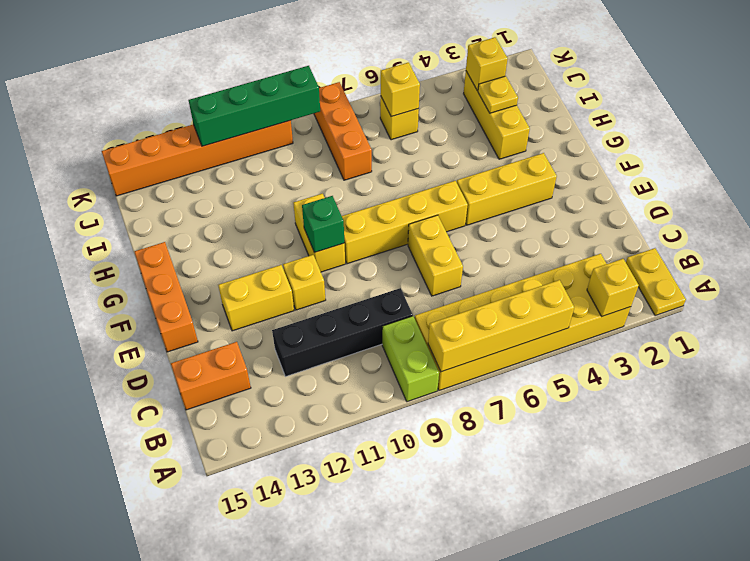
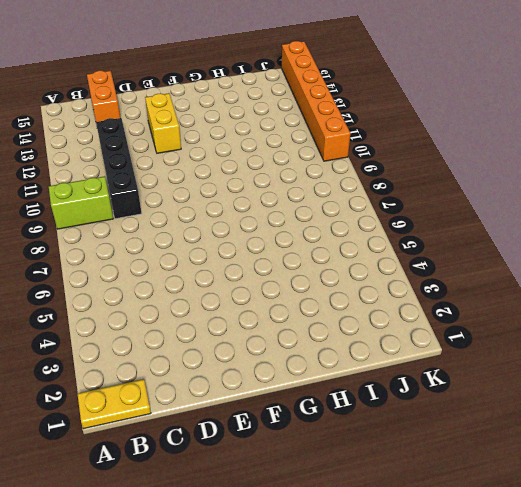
none -> yellow 2x6 brick [415,254,631,390]
none -> yellow 1x2 brick [408,215,463,296]
none -> yellow 1x1 brick [283,255,326,310]

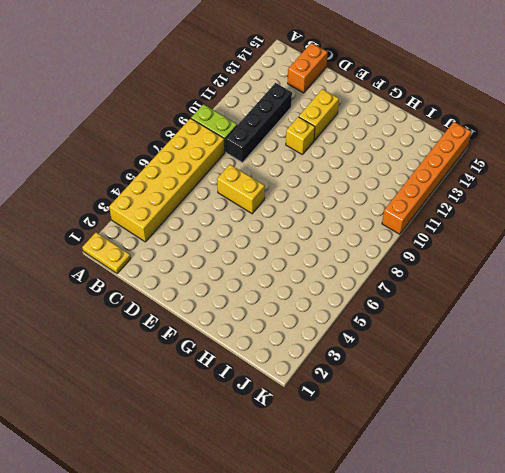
none -> orange 1x3 brick [135,242,198,352]
none -> yellow 1x3 brick [457,153,557,225]
none -> yellow 1x4 brick [342,181,468,264]

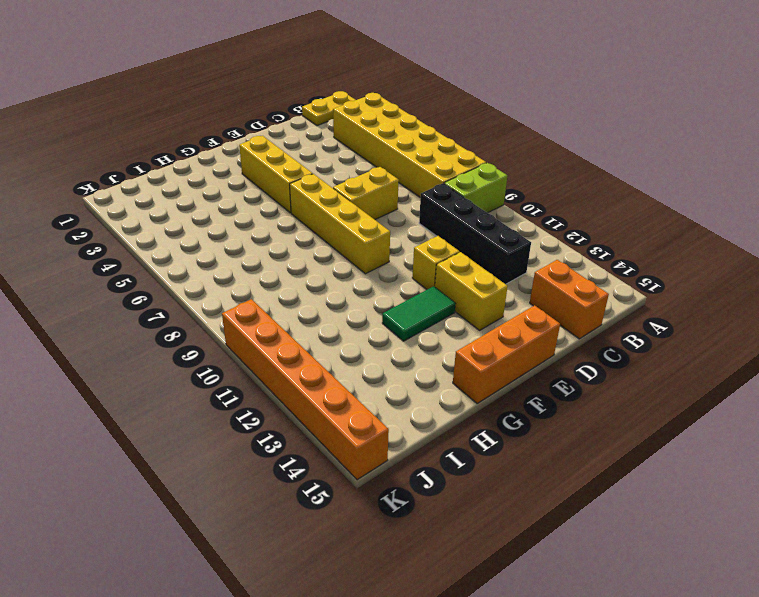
green 1x2 tile [382,286,456,341] -> none
none -> yellow 1x2 brick [293,194,345,272]
none -> yellow 1x3 brick [464,71,530,159]
none -> orange 1x3 brick [314,82,372,180]

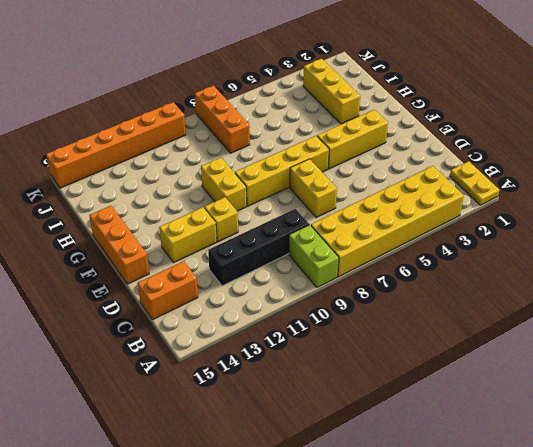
none -> yellow 1x1 brick [380,97,419,140]
none -> yellow 1x1 brick [587,259,639,316]
none -> yellow 1x4 brick [428,280,574,372]

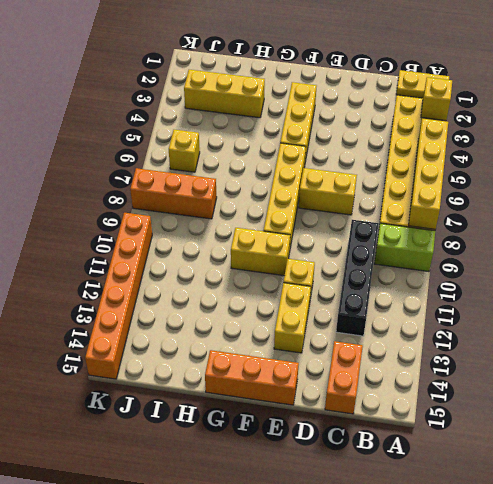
none -> green 1x1 brick [302,196,344,253]
none -> yellow 1x1 plate [478,76,518,113]
none -> yellow 1x1 brick [466,37,508,91]

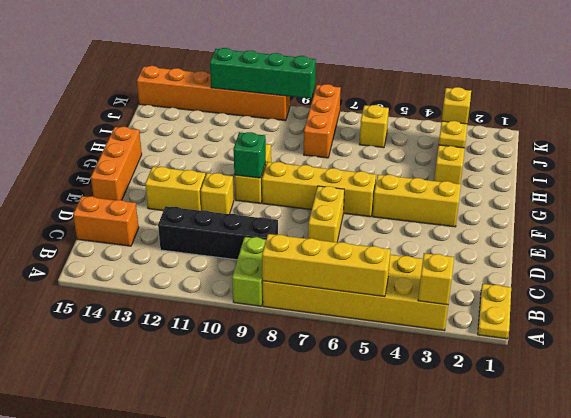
none -> yellow 1x1 brick [381,63,420,117]

